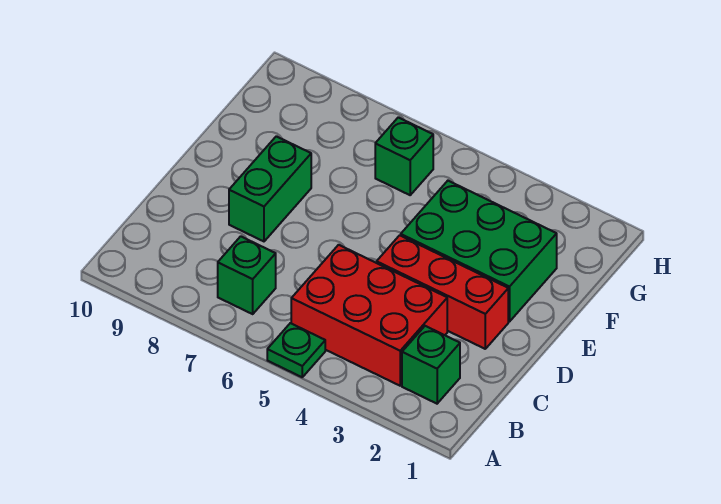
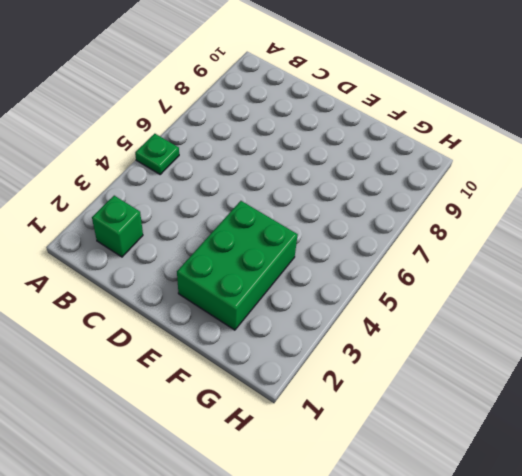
none -> red 2x3 brick [291,245,447,386]
none -> green 1x1 brick [218,236,276,314]

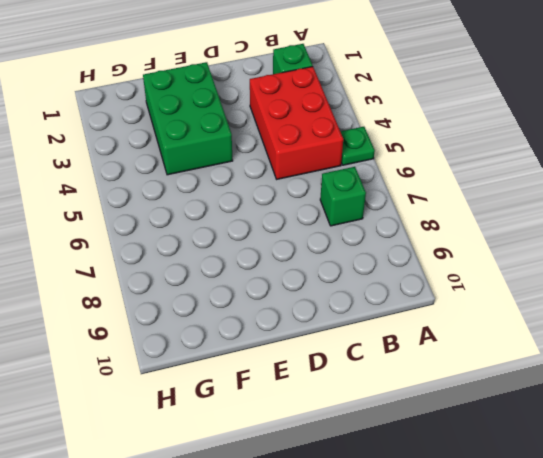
none -> red 1x3 brick [377,235,508,349]
none -> green 1x2 brick [229,136,311,241]

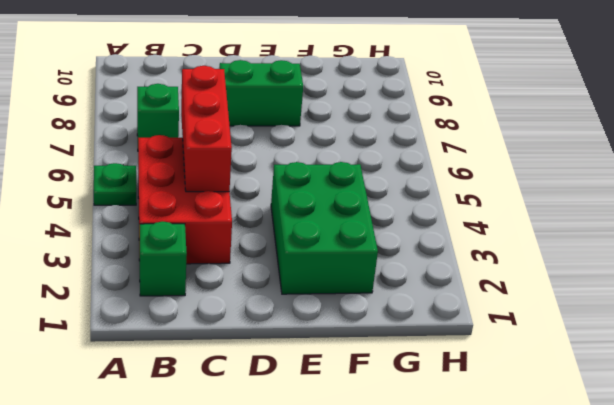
red 1x3 brick [181,66,232,192] -> red 1x3 brick moved to [377,235,508,349]
none -> green 1x1 brick [375,117,433,195]

